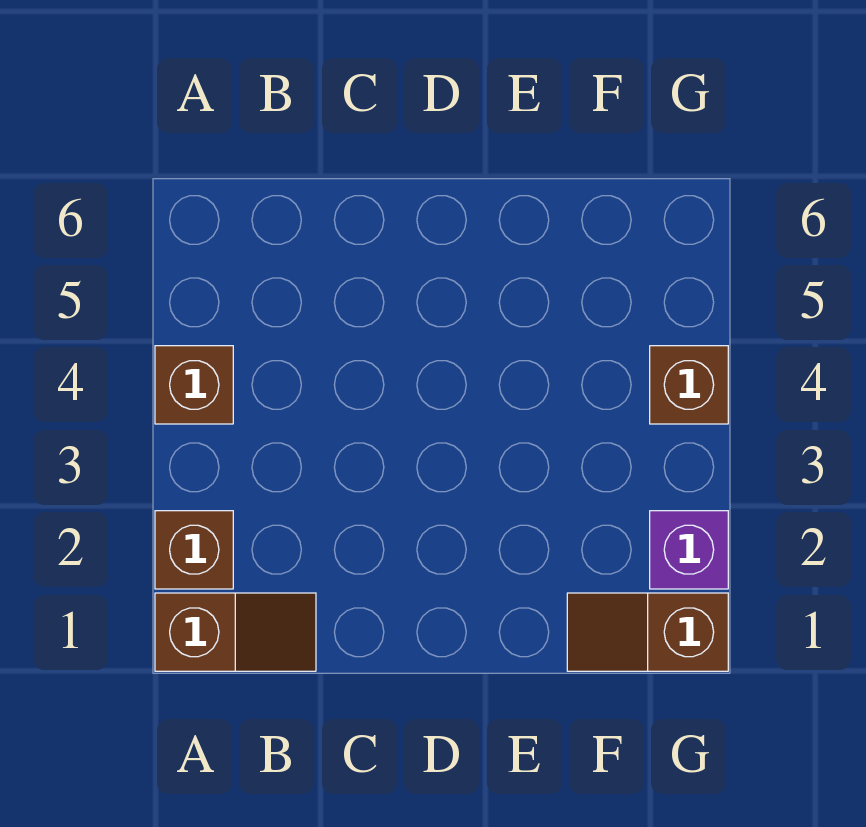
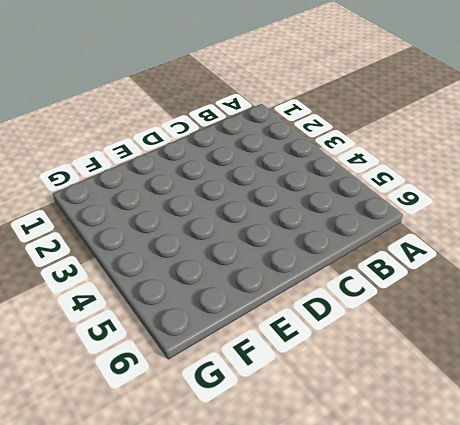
none -> brown 1x2 slope [155,593,316,671]
none -> brown 1x1 brick [155,511,233,589]

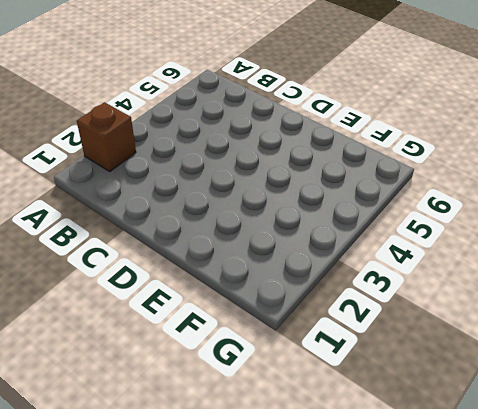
none -> brown 1x2 slope [155,593,316,671]
none -> brown 1x1 brick [155,346,233,424]

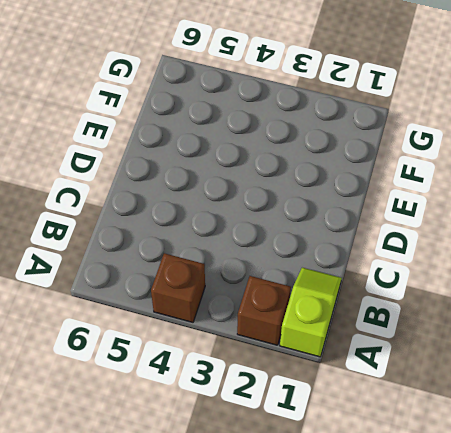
lime 1x2 slope [280,268,342,357] -> brown 1x2 slope [155,593,316,671]
none -> brown 1x2 slope [567,593,728,671]
none -> purple 1x1 brick [650,511,728,589]

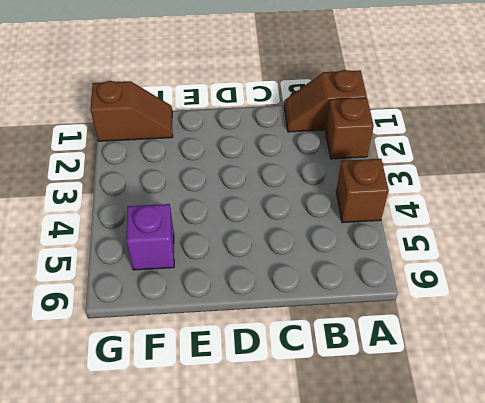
purple 1x1 brick [126,204,174,270] -> purple 1x1 brick moved to [650,511,728,589]
none -> brown 1x1 brick [650,346,728,424]

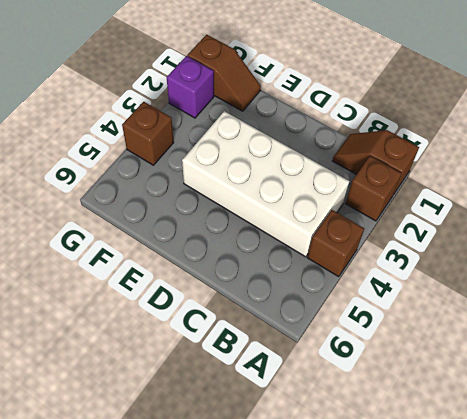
white 2x4 brick [182,111,350,257] -> none

